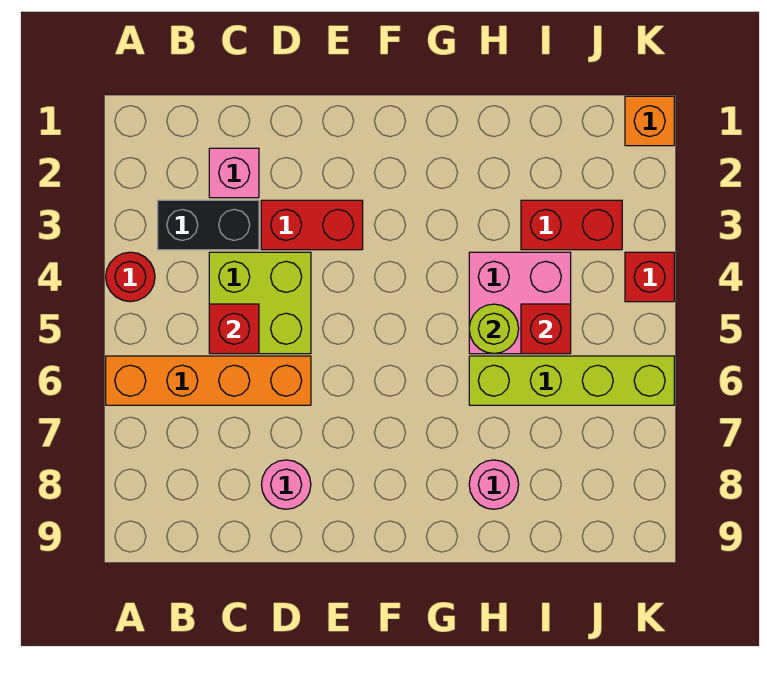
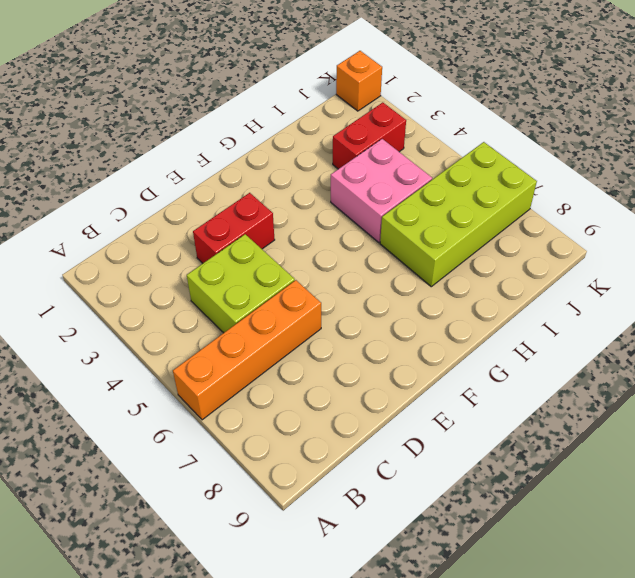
lime 2x4 brick [380,142,537,287] -> lime 1x4 brick [469,356,674,405]
none -> red 1x1 round brick [106,252,155,302]
none -> black 1x2 brick [158,200,259,250]
none -> pink 1x1 brick [209,148,259,198]

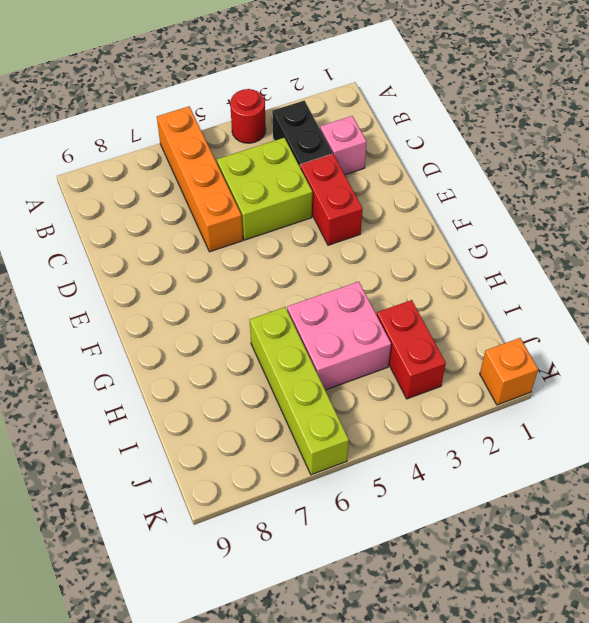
none -> pink 1x1 round brick [261,460,311,509]
none -> pink 1x1 round brick [469,460,519,509]
none -> red 1x1 brick [625,252,674,302]

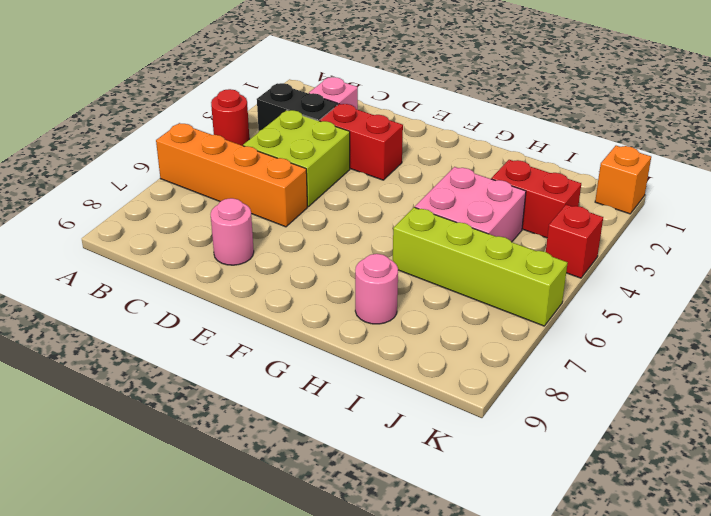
none -> red 1x1 brick [209,304,259,354]
none -> lime 1x1 round brick [469,304,519,354]
none -> red 1x1 brick [521,304,571,354]

